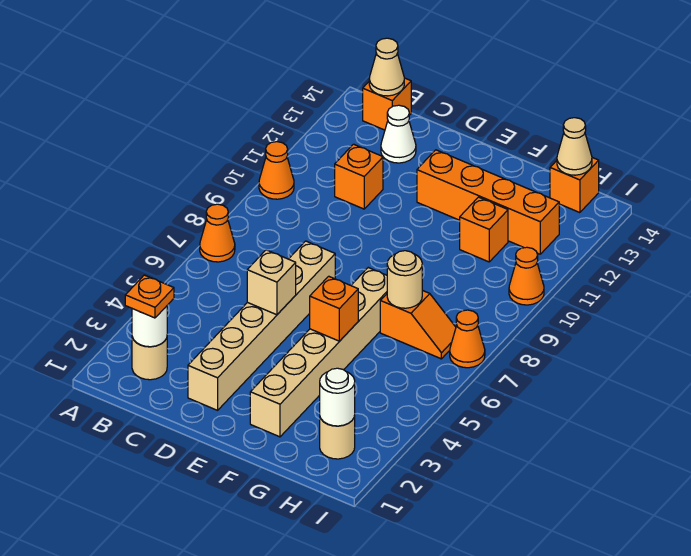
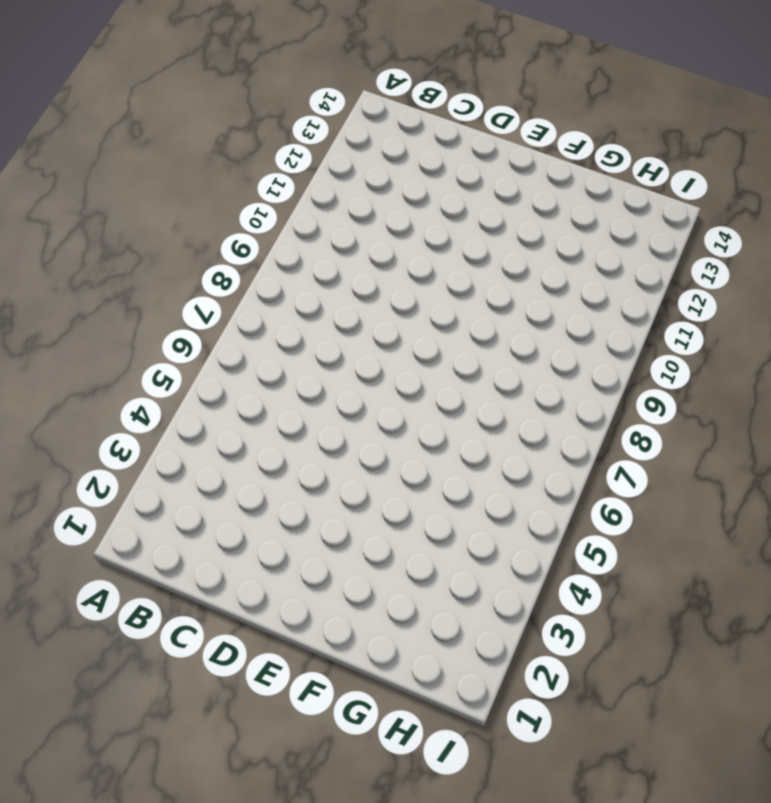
none -> orange 1x1 cone [200,204,235,262]
none -> orange 1x1 cone [259,142,294,199]
none -> tan 1x1 round brick [132,337,167,380]

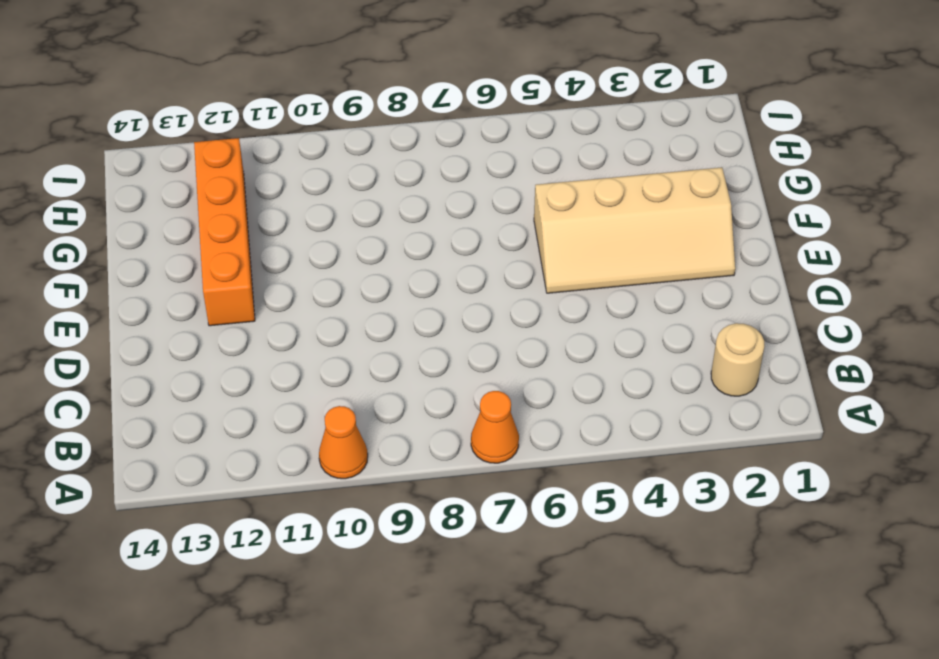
tan 2x4 slope [534,167,735,293] -> tan 1x6 brick [250,268,387,437]
none -> orange 1x1 brick [363,78,411,130]
none -> orange 1x1 brick [335,144,383,209]
none -> white 1x1 cone [381,105,416,163]

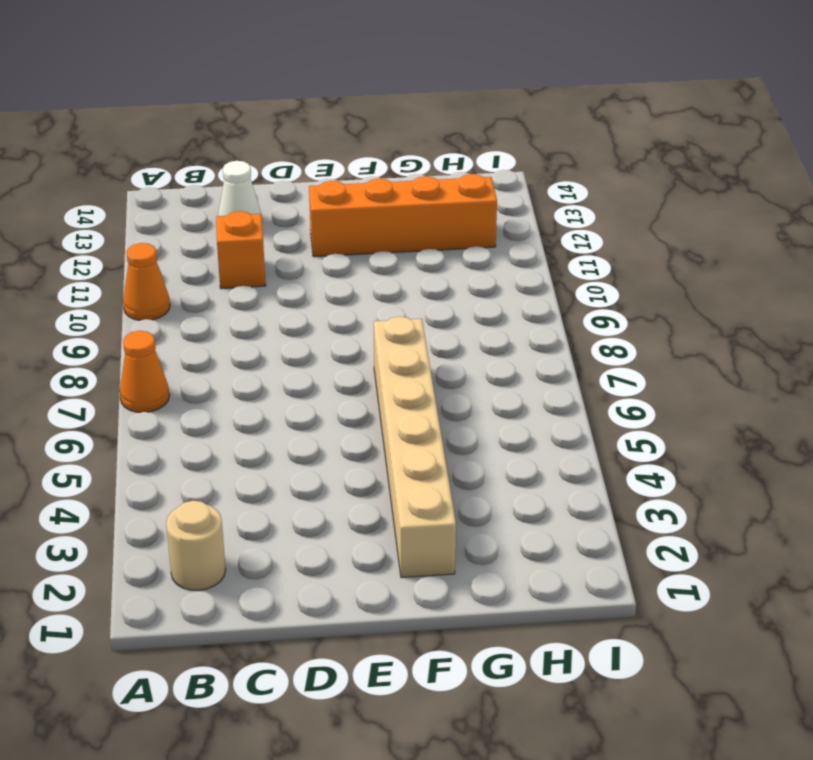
none -> orange 1x1 brick [363,78,411,130]
none -> tan 1x6 brick [188,241,335,410]
none -> orange 1x2 slope [380,290,456,359]

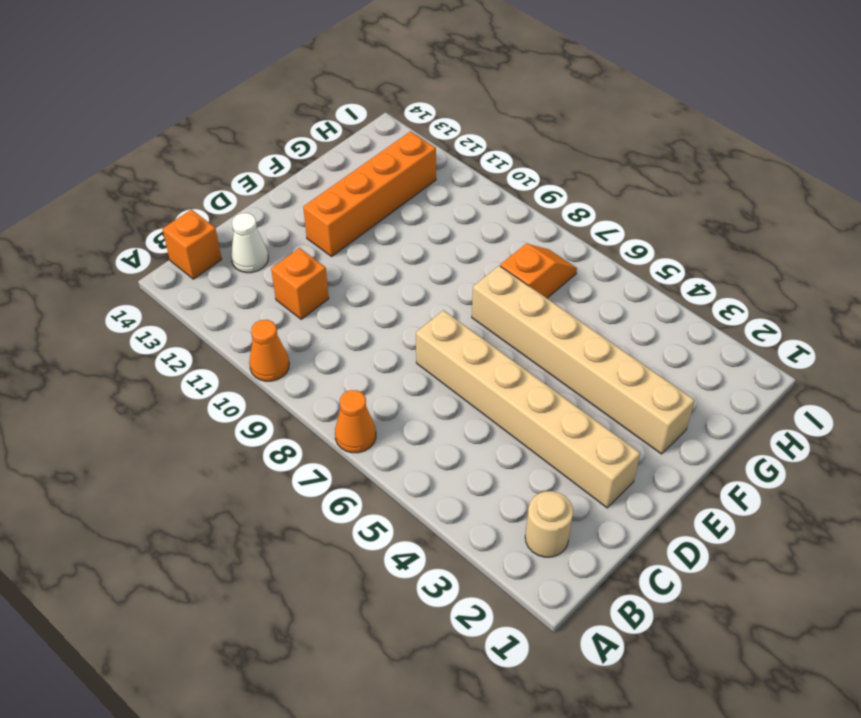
none -> orange 1x1 brick [460,197,508,262]
none -> tan 1x1 round brick [320,416,355,459]
none -> orange 1x1 brick [550,158,599,213]

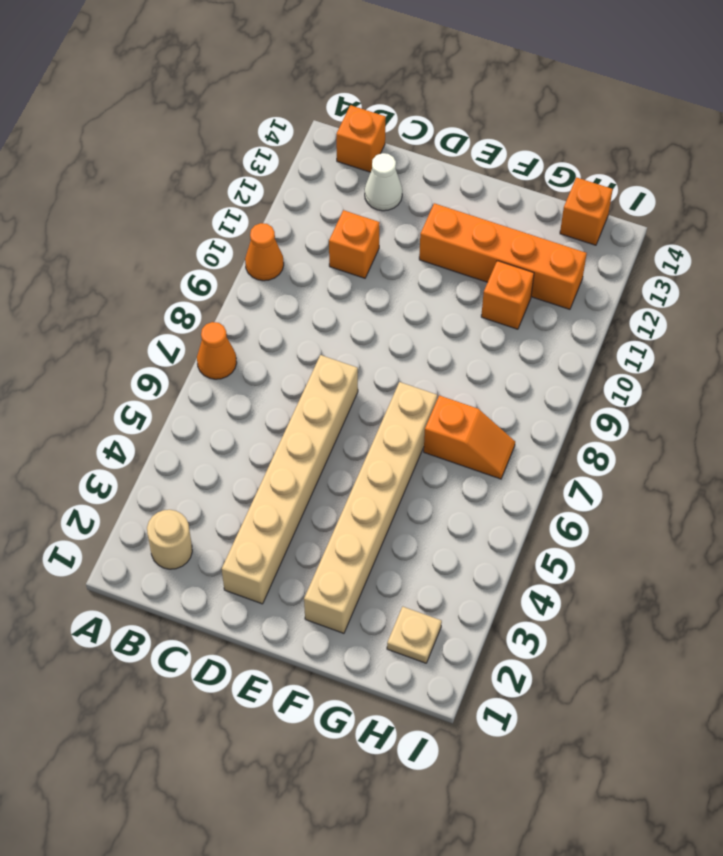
tan 1x1 plate [387,607,442,663] -> tan 1x1 round brick [320,416,355,459]
none -> orange 1x1 cone [450,310,485,368]
none -> orange 1x1 cone [509,247,544,305]
none -> white 1x1 round brick [132,306,167,347]

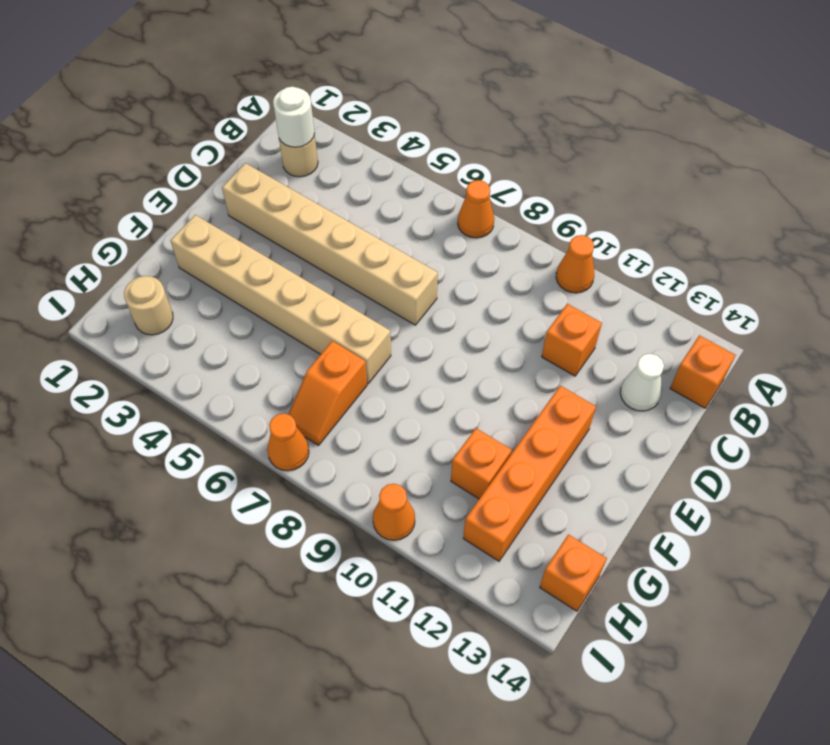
none -> tan 1x1 cone [369,38,404,96]
none -> tan 1x1 brick [247,250,296,315]
none -> orange 1x1 brick [310,276,358,341]

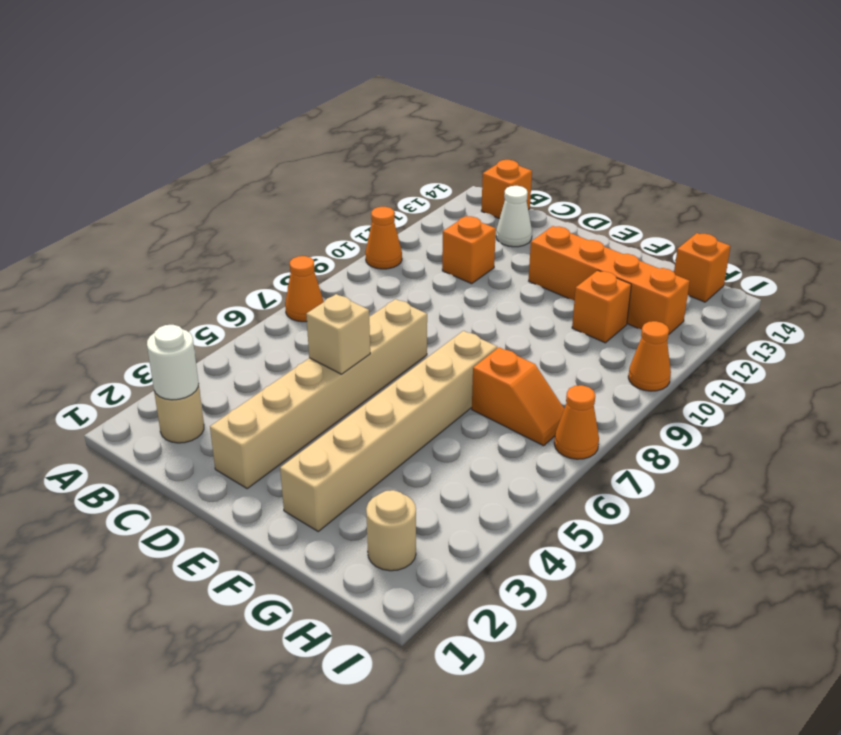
none -> tan 1x1 cone [369,38,404,96]
none -> orange 1x1 brick [310,276,358,341]
none -> tan 1x1 round brick [387,251,422,308]

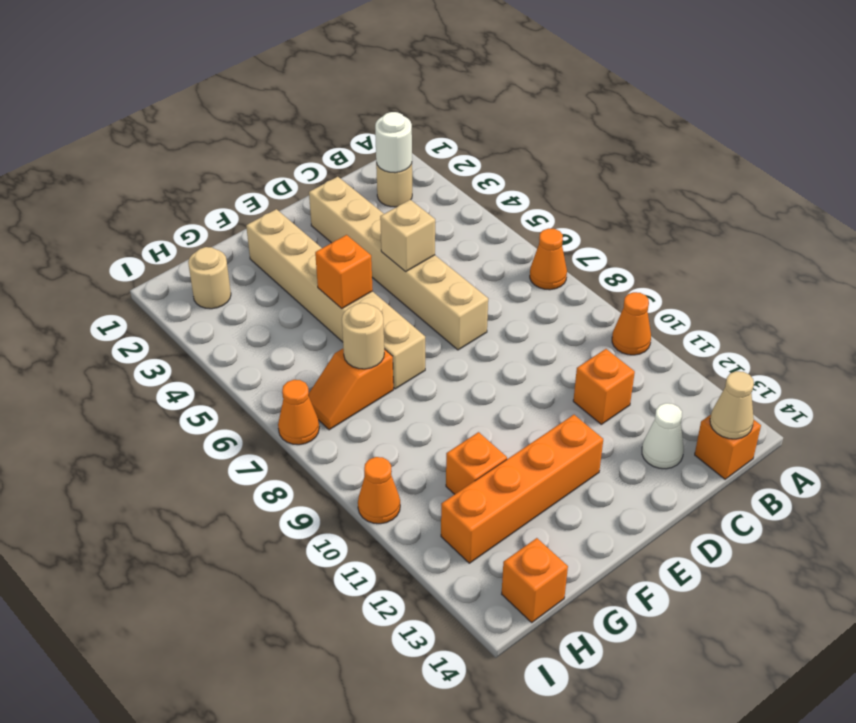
none -> white 1x1 round brick [320,368,355,426]
none -> tan 1x1 cone [557,118,592,175]
none -> orange 1x1 plate [125,275,174,318]

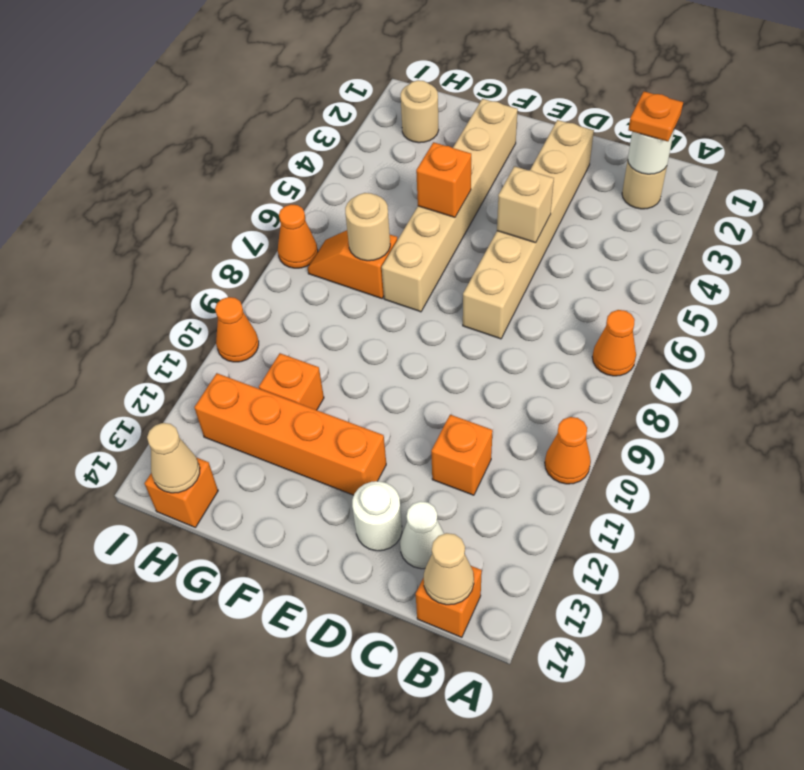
white 1x1 round brick [352,481,402,551] -> white 1x1 round brick moved to [320,368,355,426]

